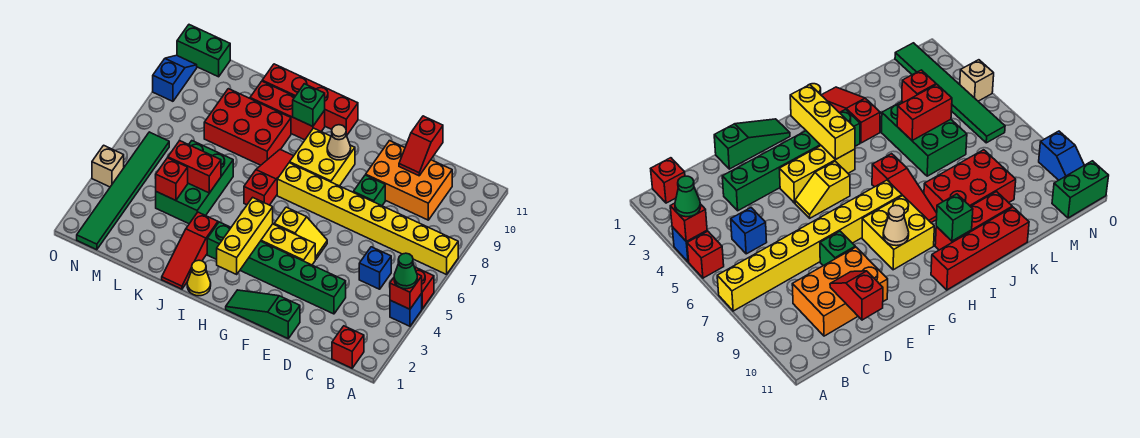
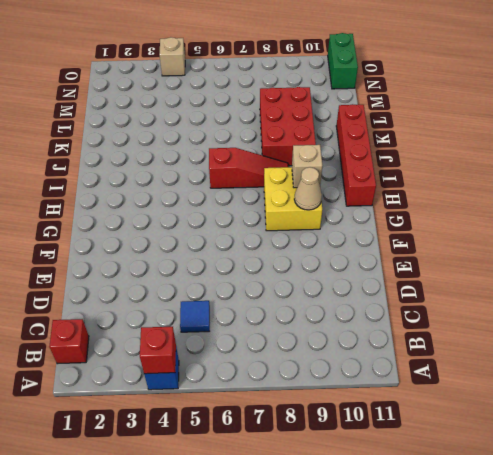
blue 1x1 tile [180,301,210,332] -> blue 1x1 brick [359,247,391,289]
tan 1x1 brick [292,145,322,188] -> none
none -> red 1x1 brick [415,267,434,309]
none -> yellow 1x8 brick [277,163,458,275]
none -> orange 2x3 brick [366,141,452,220]
none -> green 1x6 brick [207,222,346,314]

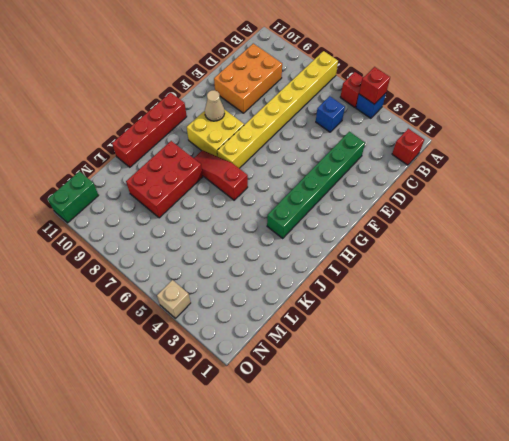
none -> green 1x3 slope [226,290,300,338]
none -> green 1x1 brick [353,175,385,206]
none -> yellow 1x3 brick [261,224,315,265]
none -> yellow 1x2 slope [274,207,327,260]

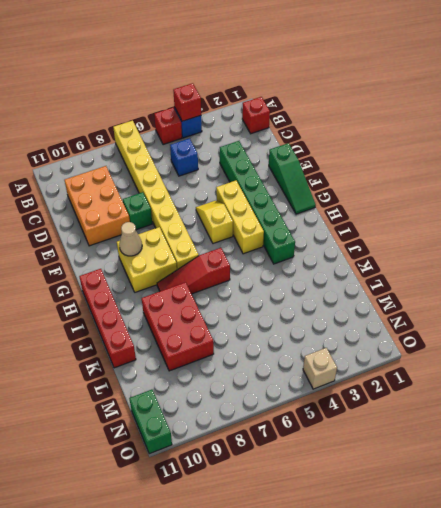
none -> yellow 1x1 cone [187,260,211,296]
none -> red 1x3 brick [250,81,325,140]
none -> red 1x3 slope [162,212,218,289]
none -> green 2x3 brick [156,141,233,224]

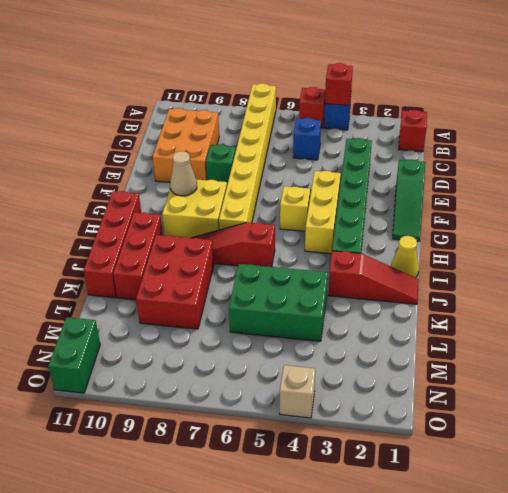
none -> green 1x6 tile [77,132,169,250]
none -> blue 1x2 slope [153,55,197,101]
none -> red 1x2 slope [399,116,443,176]
none -> yellow 1x3 brick [217,197,273,274]

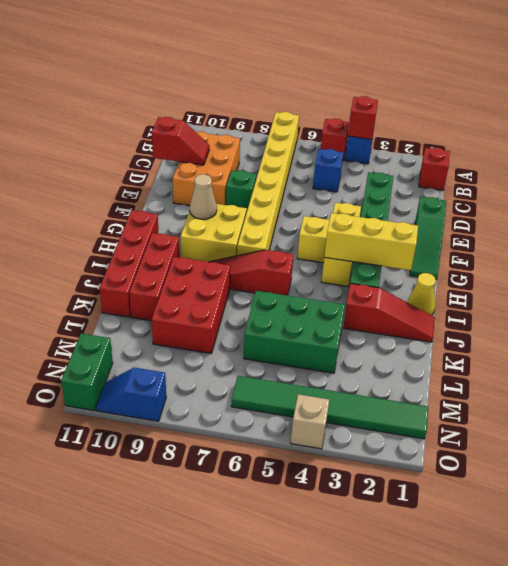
none -> green 1x1 brick [293,84,325,127]
none -> red 1x2 brick [168,141,221,193]
none -> red 1x1 brick [155,158,188,201]
none -> green 1x1 cone [394,253,417,289]

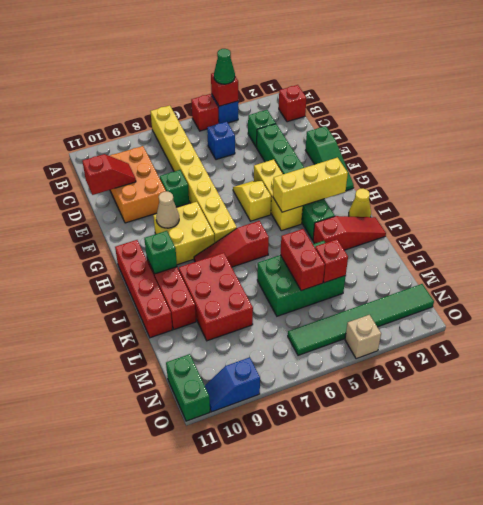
green 1x1 brick [248,110,276,147] -> none

